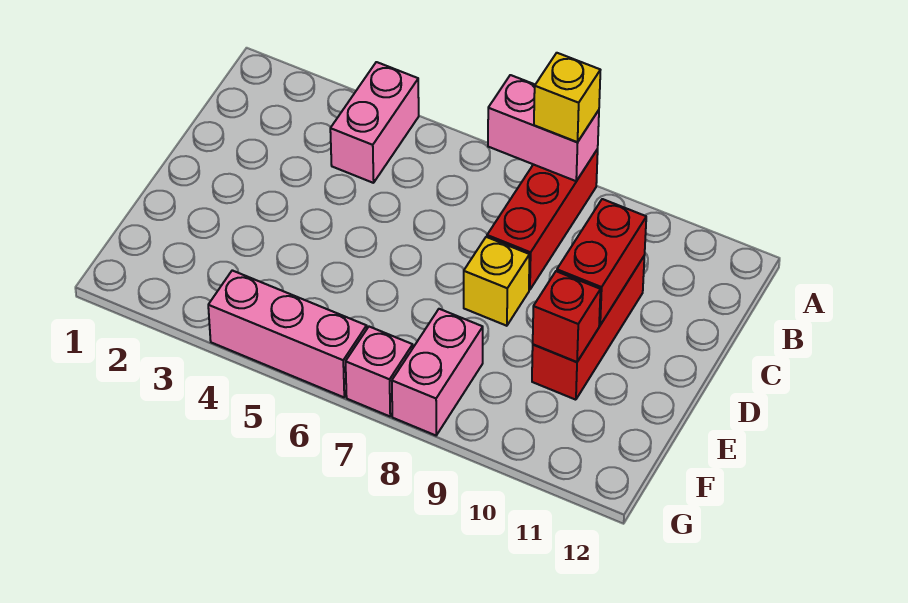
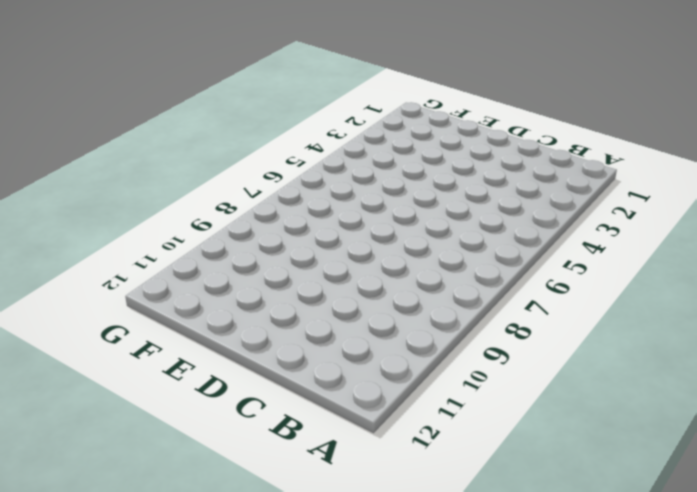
none -> pink 1x2 brick [330,62,419,183]
none -> red 1x3 brick [487,149,598,290]

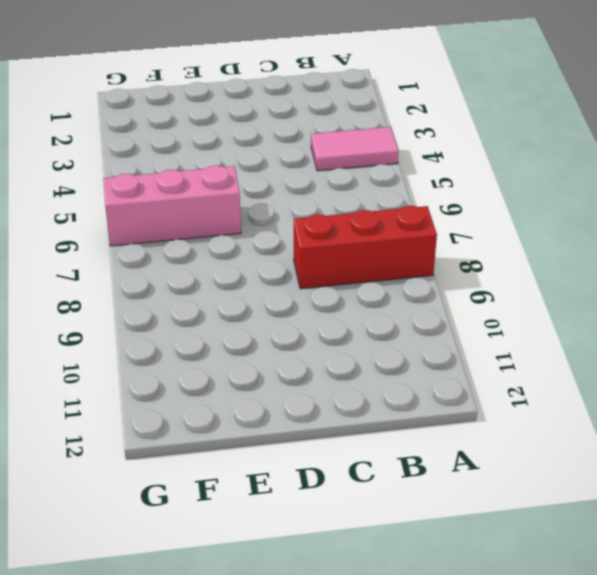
pink 1x2 tile [311,127,399,171] -> pink 1x2 brick [330,62,419,183]
pink 1x3 brick [103,166,241,246] -> pink 1x3 brick turned to [208,270,367,397]
none -> red 1x3 brick [532,257,644,400]
none -> yellow 1x1 brick [464,237,530,326]

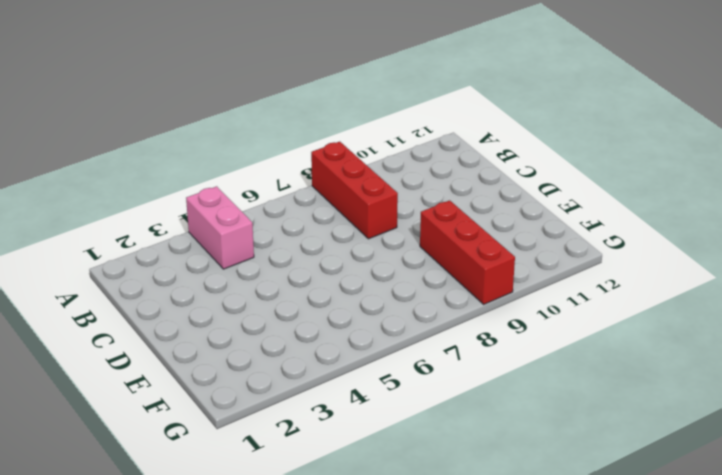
red 1x3 brick [420,200,515,304] -> red 1x3 brick moved to [532,257,644,400]
none -> yellow 1x1 brick [464,237,530,326]
none -> pink 1x2 brick [392,309,483,435]

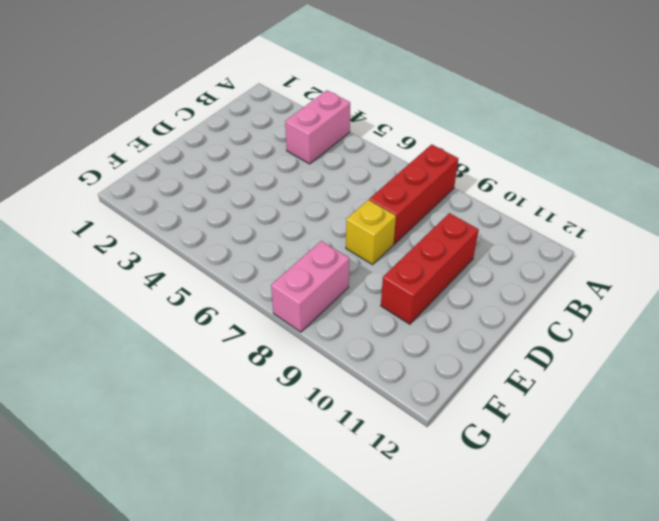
none -> pink 1x3 brick [208,270,367,397]
none -> pink 1x1 brick [346,327,413,416]

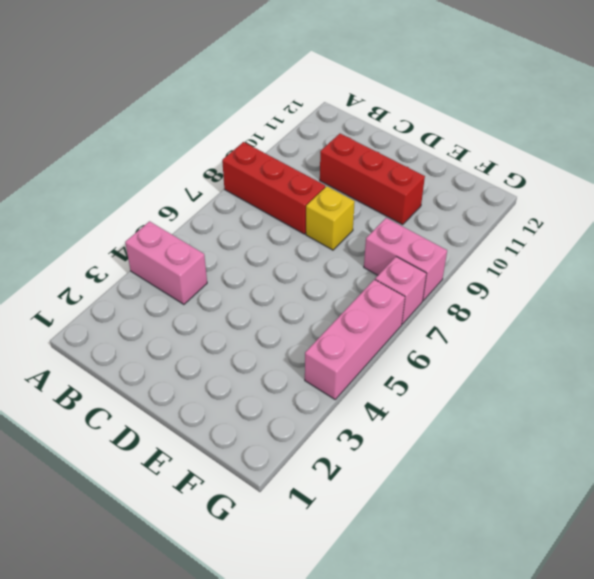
none -> pink 1x2 brick [488,75,599,181]
none -> red 1x2 brick [557,199,646,325]

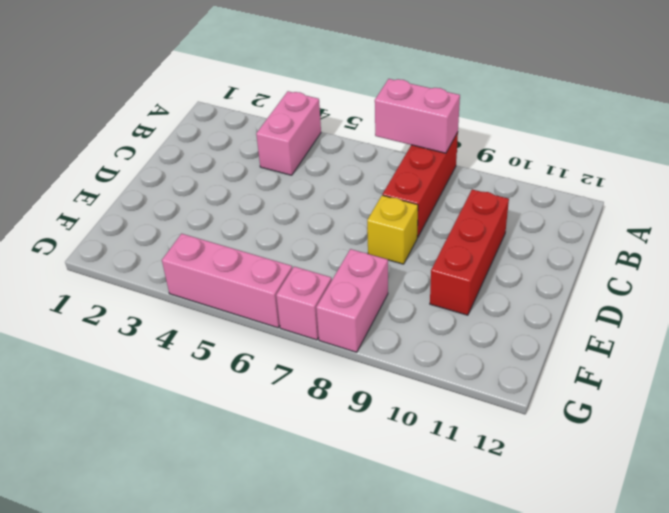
none -> red 1x2 brick [557,199,646,325]
none -> red 1x1 brick [533,271,601,362]

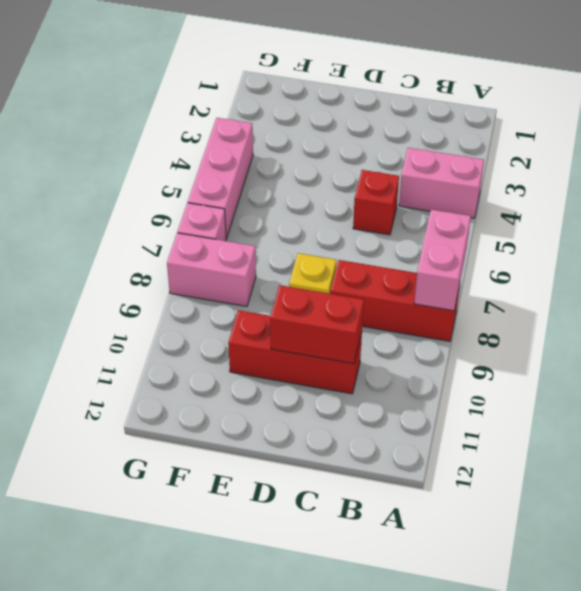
red 1x1 brick [353,170,399,235] -> red 1x1 brick moved to [533,271,601,362]
none -> yellow 1x1 brick [534,53,600,142]

